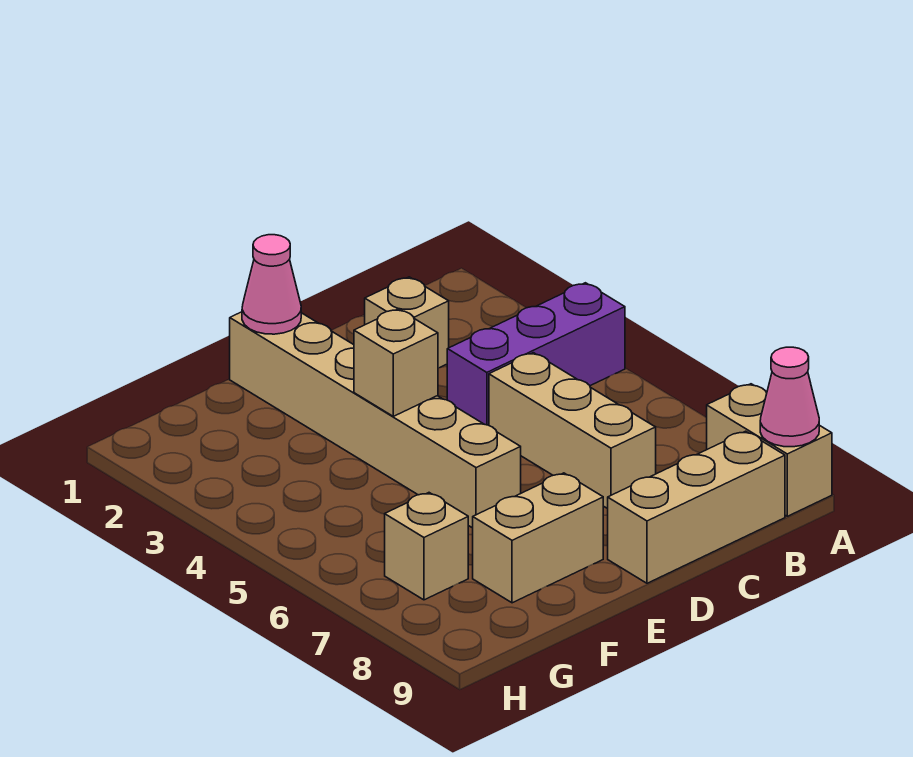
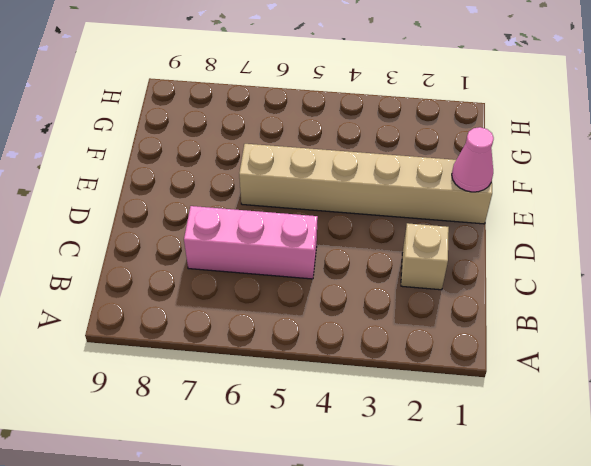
pink 1x3 brick [184,206,318,279] -> tan 1x3 brick [489,353,656,509]
none -> purple 1x3 brick [447,283,625,425]
none -> tan 1x2 brick [707,384,832,516]

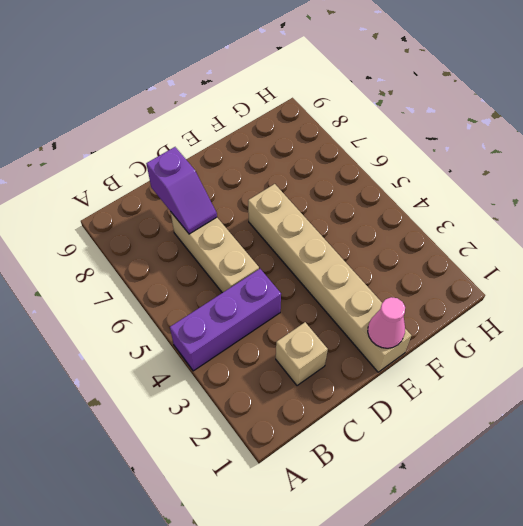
purple 1x2 slope [146,147,217,234] -> none
none -> tan 1x2 brick [707,384,832,516]
none -> tan 1x3 brick [608,431,785,583]

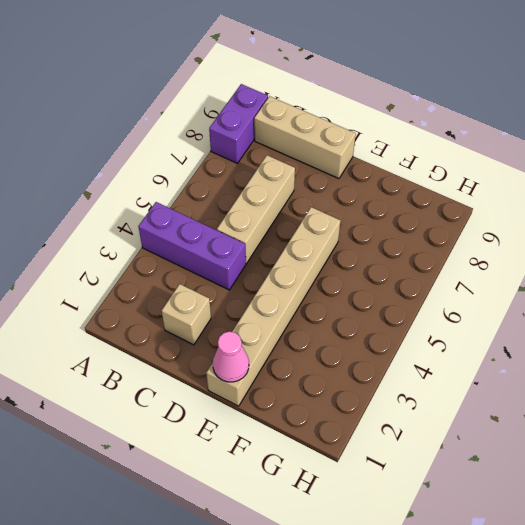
purple 1x2 brick [209,84,268,163] -> tan 1x2 brick [707,384,832,516]
none -> tan 1x2 brick [473,473,603,603]
none -> tan 1x1 brick [385,493,468,600]

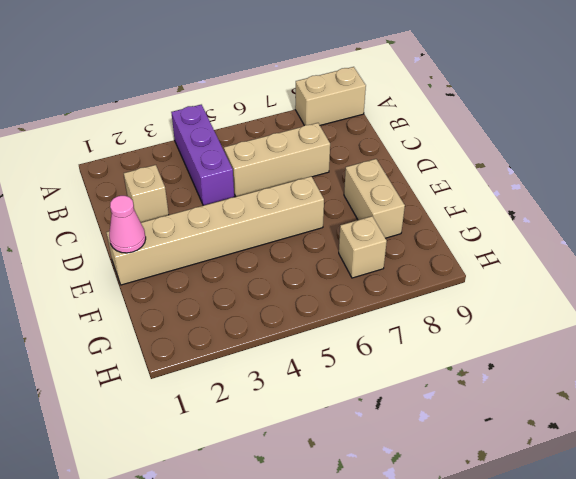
none -> tan 1x3 brick [608,431,785,583]
none -> pink 1x1 cone [760,347,819,447]

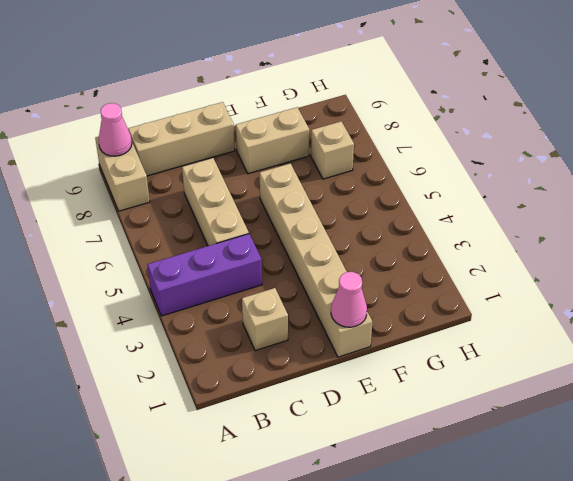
none -> tan 1x1 brick [354,309,438,416]

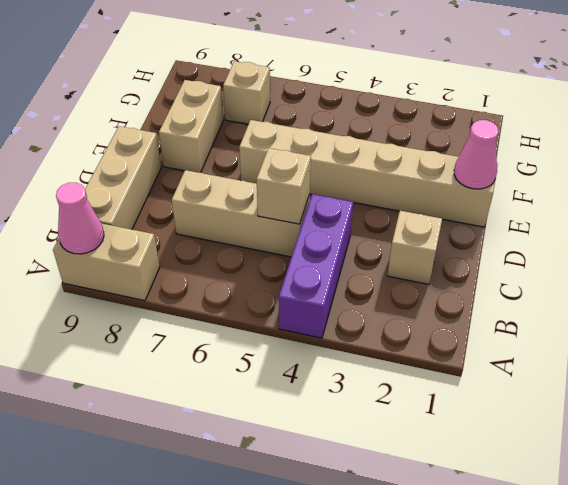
tan 1x1 brick [257,148,311,224] -> tan 1x1 brick moved to [354,309,438,416]

